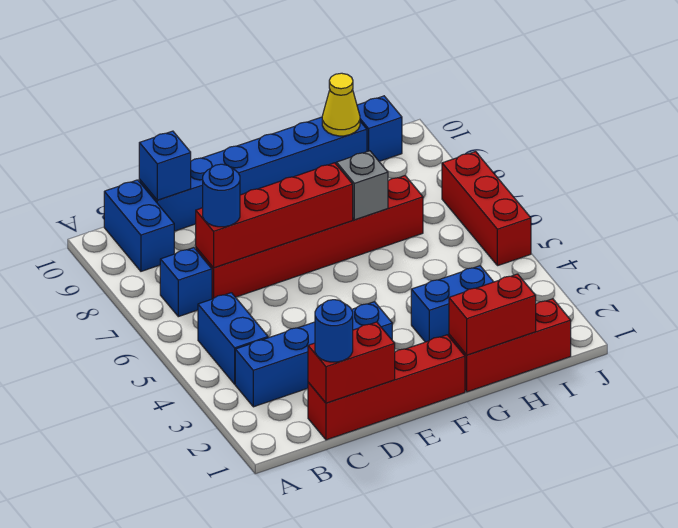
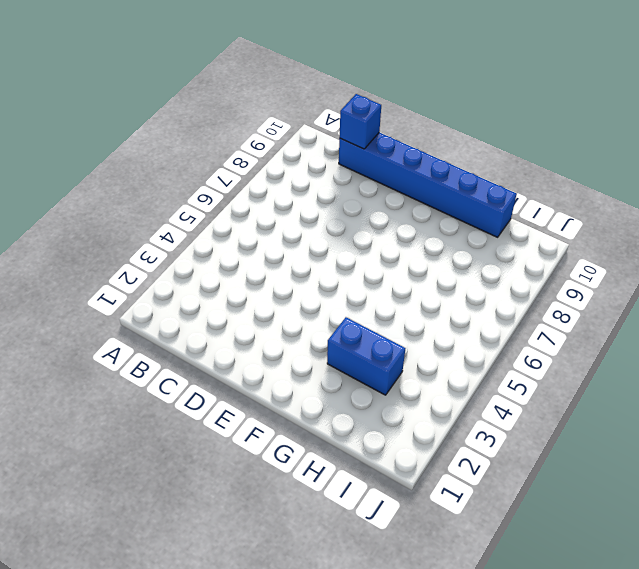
none -> blue 1x4 brick [235,302,392,407]
none -> blue 1x2 brick [198,293,268,384]
none -> blue 1x1 brick [160,248,212,317]

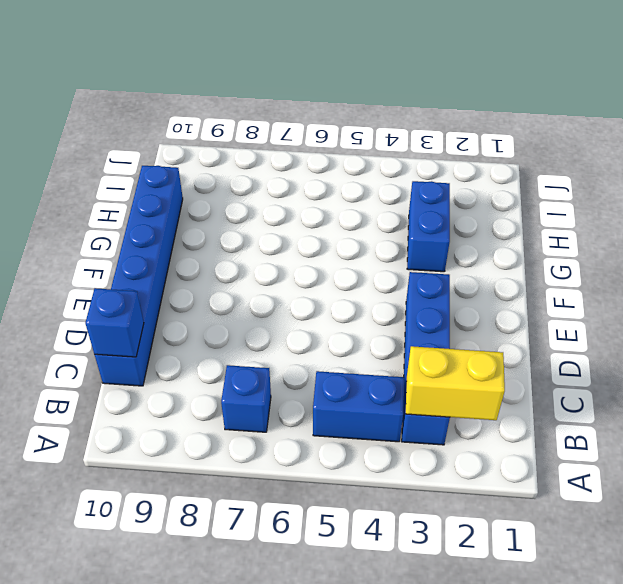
yellow 1x2 brick [406,346,505,420] -> none
none -> blue 1x2 brick [104,180,174,271]
none -> red 1x4 brick [308,335,465,440]
none -> red 1x6 brick [196,176,423,299]

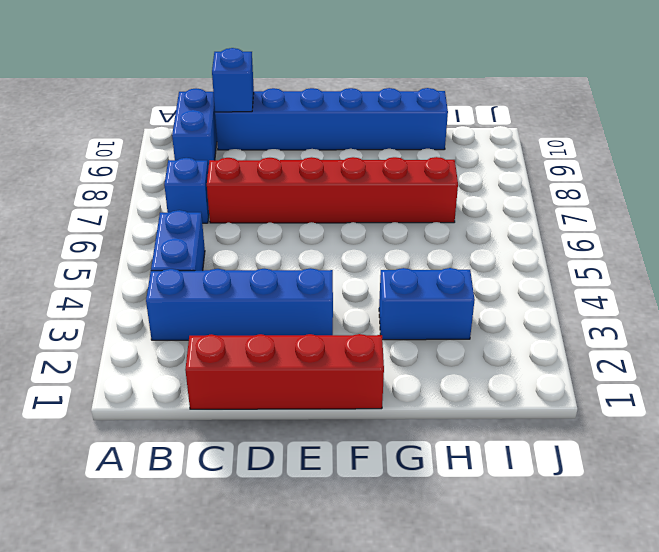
none -> red 1x3 brick [449,299,571,392]
none -> blue 1x1 brick [357,96,402,161]
none -> red 1x3 brick [442,152,531,266]

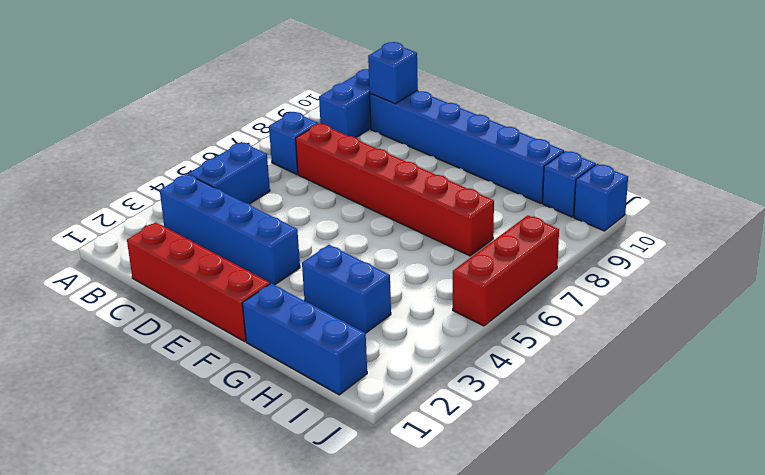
blue 1x3 brick [243,283,367,395] -> red 1x3 brick [449,299,571,392]
blue 1x1 brick [574,164,628,231] -> none
none -> red 1x2 brick [308,322,395,403]
none -> red 1x4 brick [196,163,353,268]
none -> red 1x2 brick [449,274,536,355]

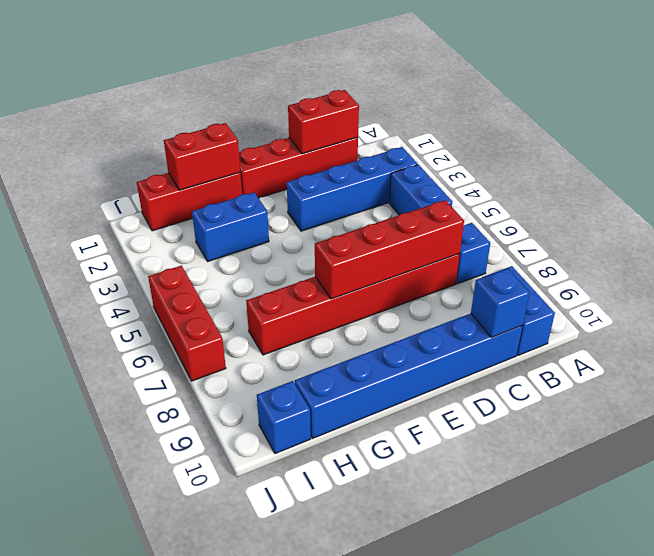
none -> grey 1x1 brick [337,151,388,220]
none -> yellow 1x1 cone [322,73,360,136]
none -> blue 1x1 round brick [315,300,353,362]

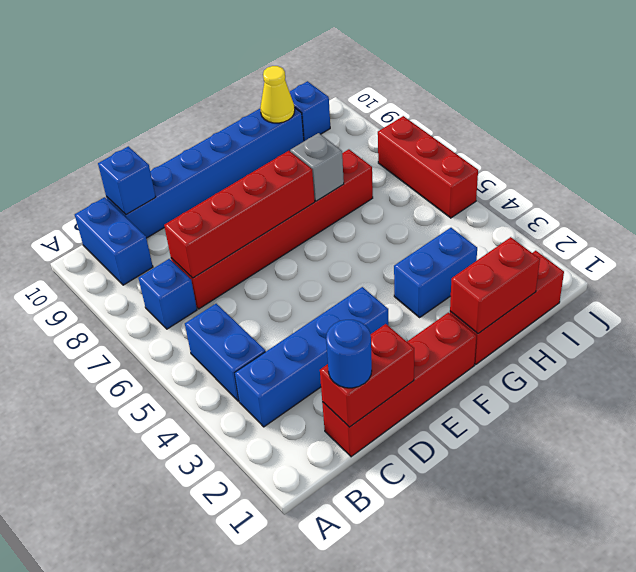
none -> blue 1x1 round brick [203,164,240,227]

